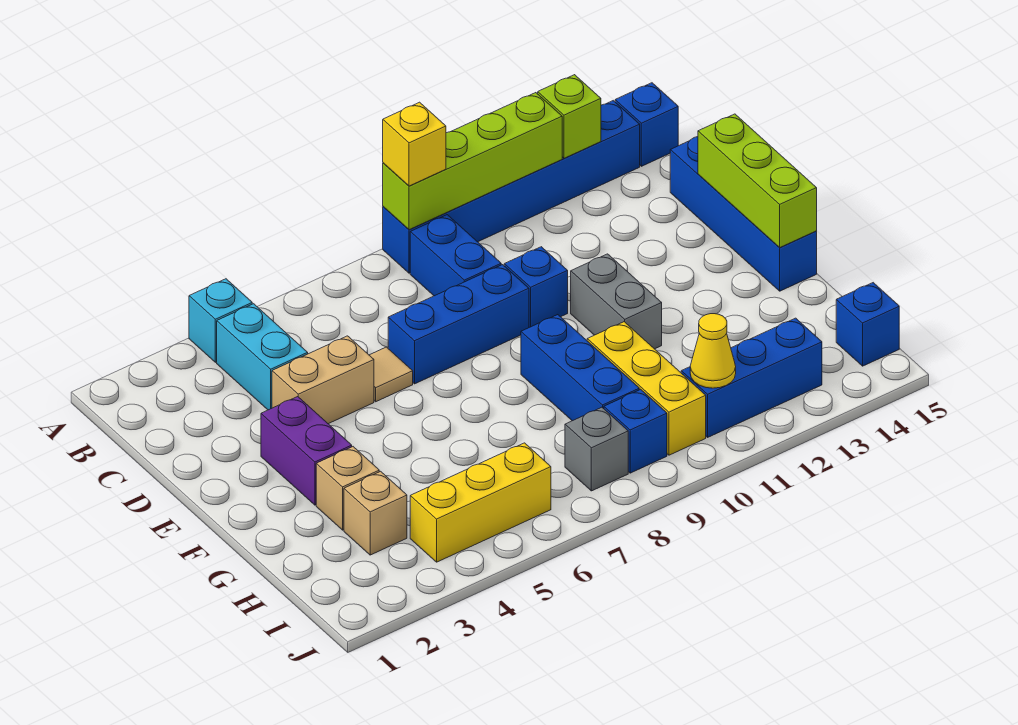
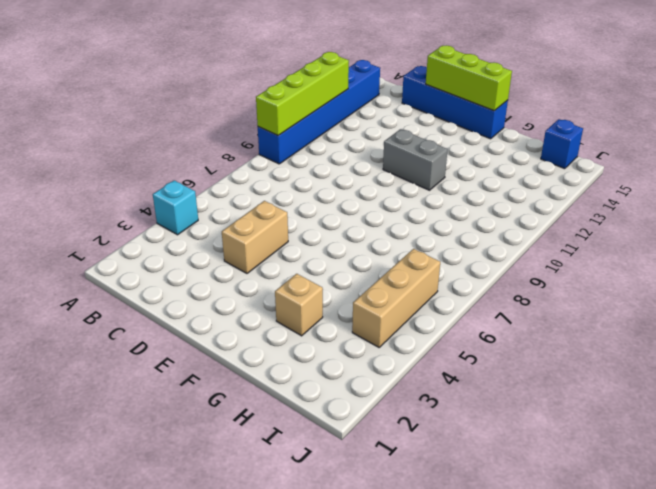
tan 1x3 brick [352,249,440,347] -> yellow 1x3 brick [410,443,551,562]
none -> blue 1x1 brick [615,83,678,166]
none -> cyan 1x2 brick [217,304,308,410]
none -> blue 1x2 brick [410,215,501,296]

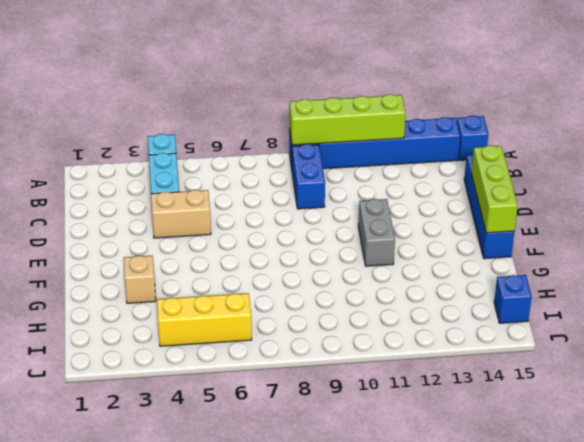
none -> tan 1x1 tile [369,347,413,402]
none -> blue 1x3 brick [388,265,529,384]
none -> blue 1x1 brick [504,247,568,327]

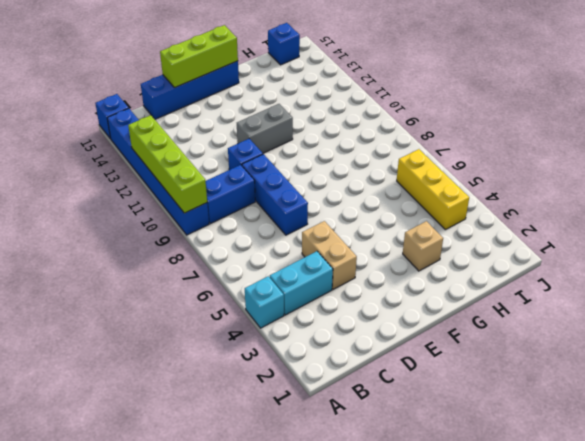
none -> tan 1x1 tile [369,347,413,402]
none -> purple 1x2 brick [261,397,352,505]
none -> blue 1x3 brick [521,315,639,421]

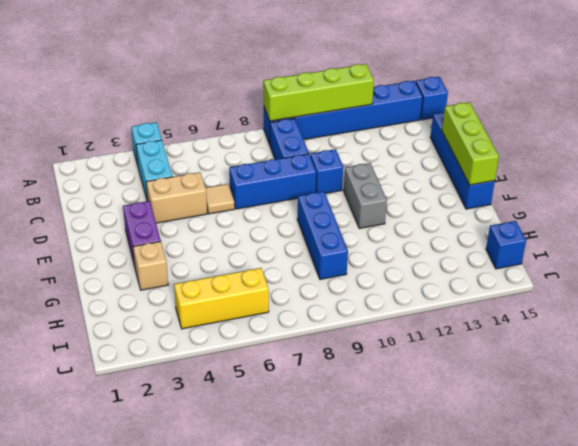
none -> yellow 1x3 brick [587,322,706,455]
none -> tan 1x1 brick [344,471,407,555]
none -> grey 1x1 brick [565,407,628,491]

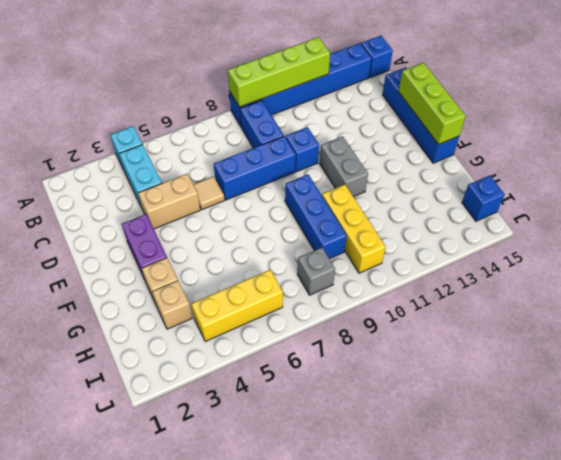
none -> blue 1x1 brick [604,389,667,473]
none -> blue 1x3 brick [681,318,822,437]
none -> lime 1x1 brick [538,75,601,158]

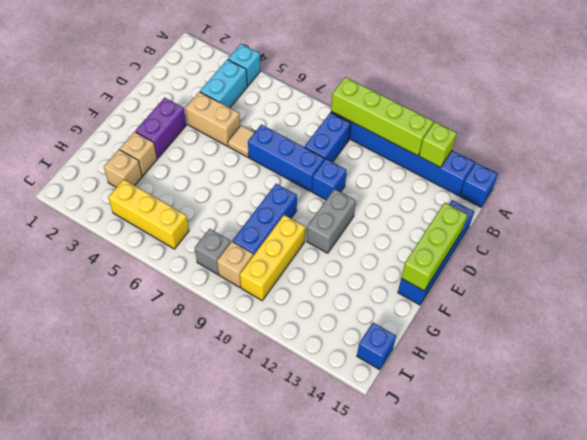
tan 1x1 brick [217,242,253,287] -> blue 1x1 brick [604,389,667,473]
none -> blue 1x3 brick [681,318,822,437]
none -> yellow 1x1 cone [690,314,736,388]
none -> yellow 1x1 brick [383,102,446,186]

